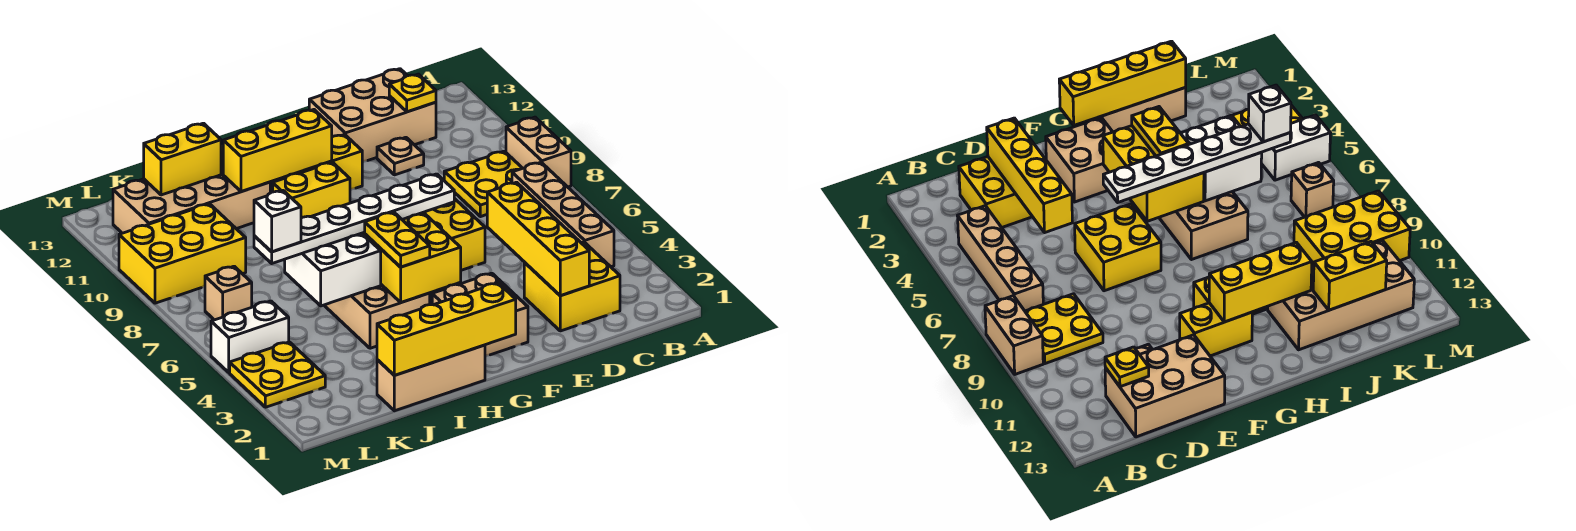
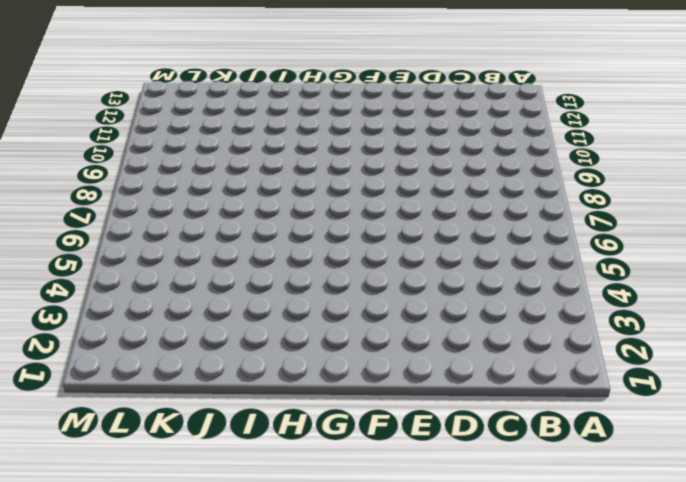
none -> tan 1x2 brick [506,117,571,187]
none -> tan 1x4 brick [512,162,614,267]
none -> yellow 2x2 plate [444,151,523,217]

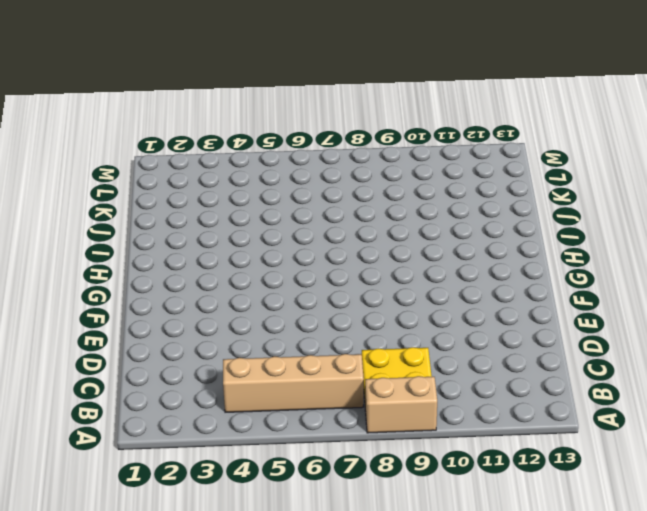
none -> yellow 2x2 brick [524,242,620,331]
none -> tan 2x3 brick [309,69,436,162]
none -> tan 1x1 plate [377,137,424,175]

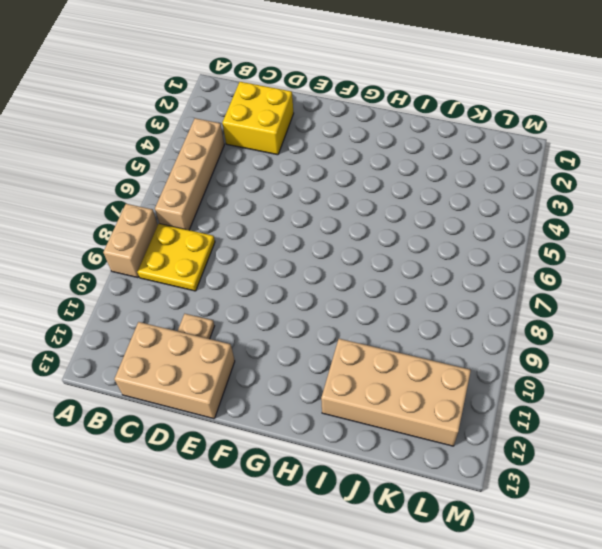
none -> yellow 2x2 brick [424,198,485,270]
none -> tan 2x2 brick [432,273,528,356]
none -> yellow 1x2 brick [285,135,362,190]

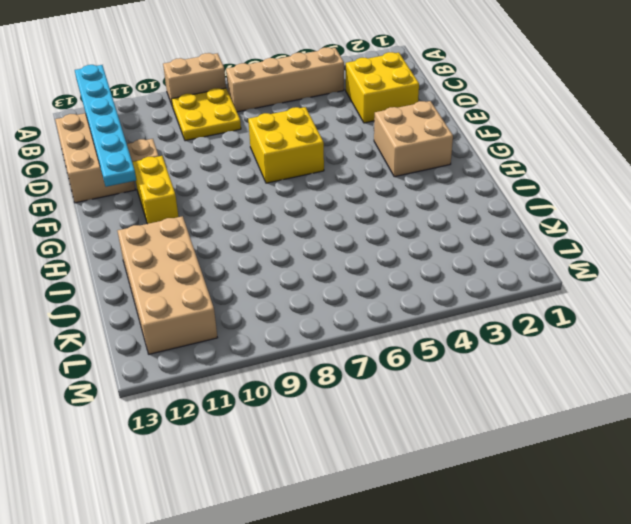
cyan 1x6 plate [75,65,136,187] -> yellow 1x1 plate [389,74,436,112]
none -> yellow 1x2 brick [273,162,350,218]
none -> tan 1x3 brick [377,345,485,411]
none -> tan 2x4 brick [324,285,430,348]

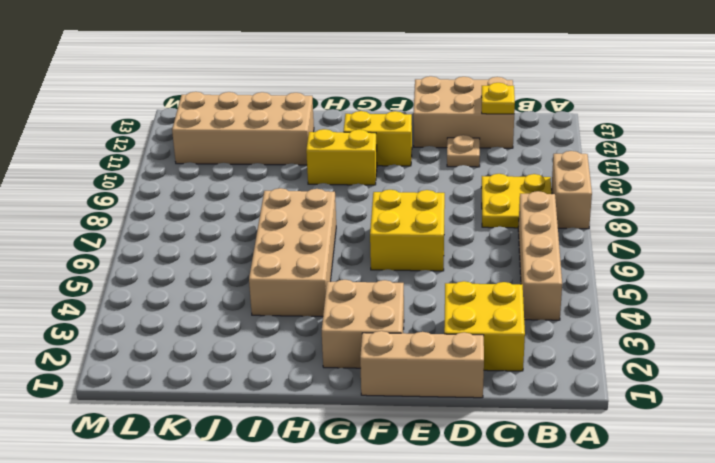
tan 1x3 brick [360,331,484,398] -> tan 1x3 brick moved to [377,345,485,411]
none -> yellow 2x3 brick [119,204,246,303]
none -> yellow 2x2 plate [230,342,325,407]
none -> white 1x2 brick [211,301,289,373]

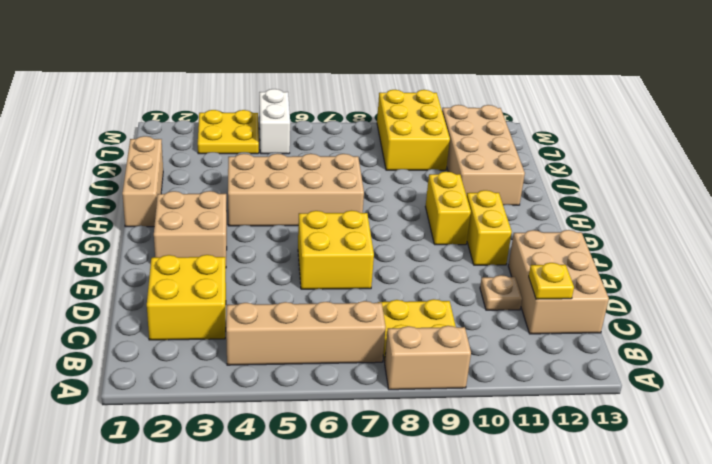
none -> tan 1x1 brick [205,266,252,320]
none -> yellow 1x4 brick [487,182,589,296]
none -> yellow 1x4 brick [377,283,516,375]

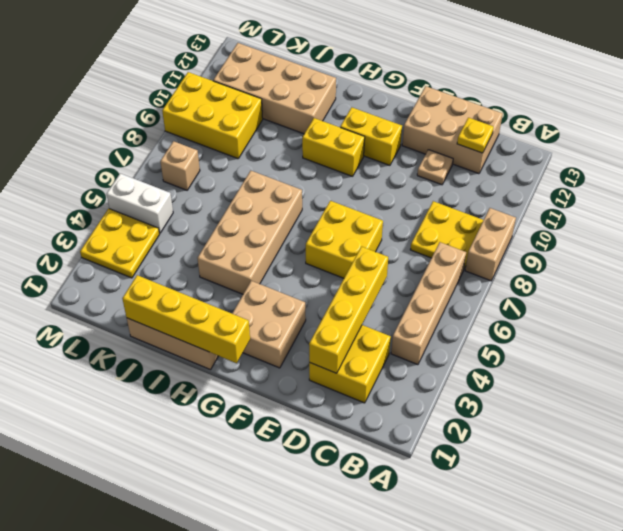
none -> yellow 2x3 brick [362,212,461,302]
none -> yellow 1x3 brick [223,110,332,192]
none -> white 2x2 brick [285,233,381,306]

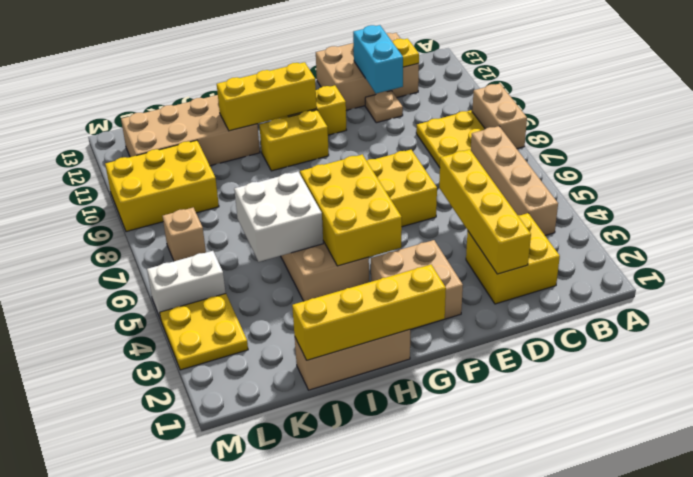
cyan 1x2 brick [353,25,403,94] -> none
none -> yellow 1x2 brick [144,123,221,195]
none -> white 1x6 plate [254,174,454,263]
none -> yellow 1x2 plate [365,212,430,267]

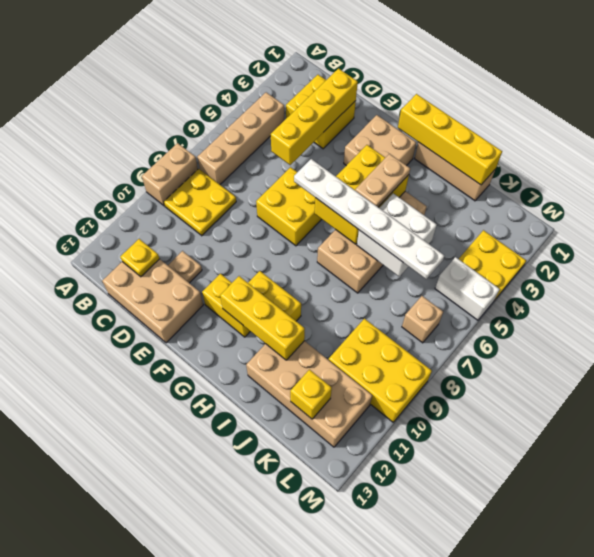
tan 1x2 plate [355,154,410,207] -> yellow 1x2 plate [365,212,430,267]
yellow 1x1 brick [290,370,332,419] -> yellow 1x2 brick [144,123,221,195]
none -> white 1x1 brick [254,191,301,252]

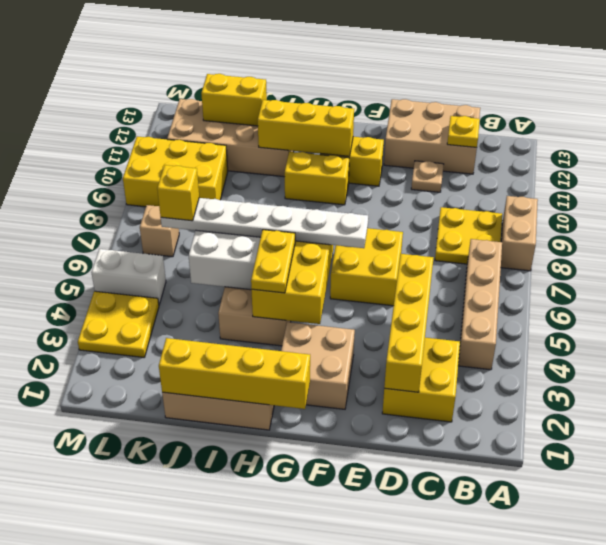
yellow 1x1 brick [157,165,199,221] -> white 1x1 brick [254,191,301,252]

